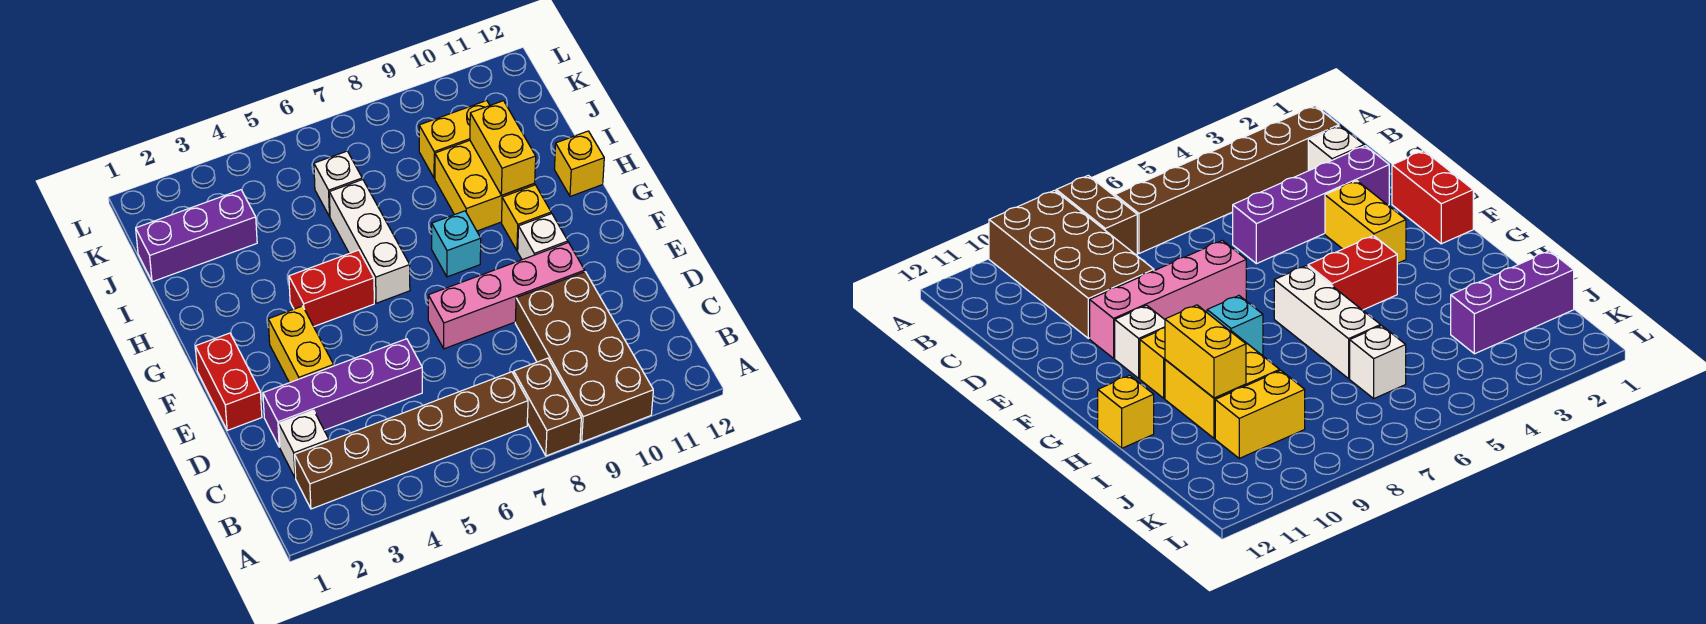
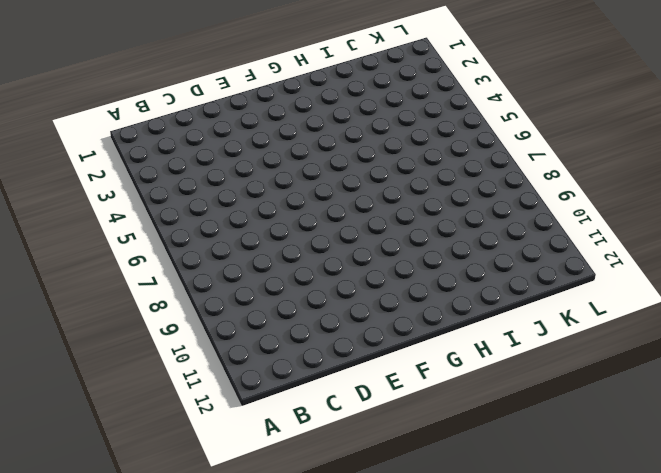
none -> brown 1x2 brick [514,358,581,456]
none -> brown 2x4 brick [515,272,653,442]
none -> brown 1x6 brick [295,372,528,509]

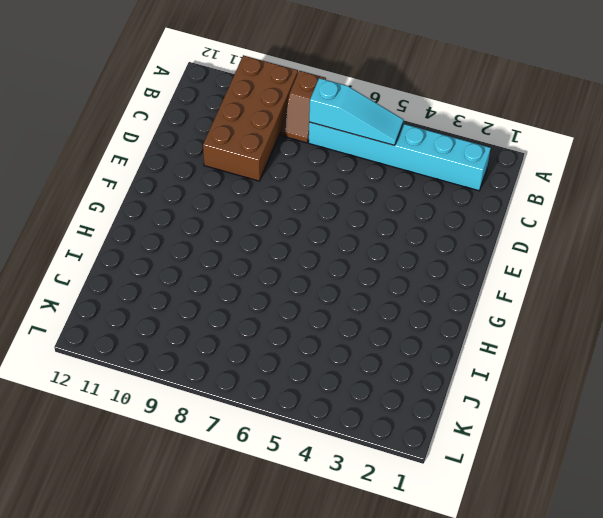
brown 1x2 slope [280,71,326,143] -> brown 1x2 brick [514,358,581,456]
cyan 1x6 brick [309,122,491,191] -> brown 1x6 brick [295,372,528,509]
cyan 1x3 slope [309,78,403,145] -> none
none -> white 1x1 brick [279,410,329,478]
none -> purple 1x4 brick [263,339,422,447]
none -> red 1x2 brick [195,333,262,430]

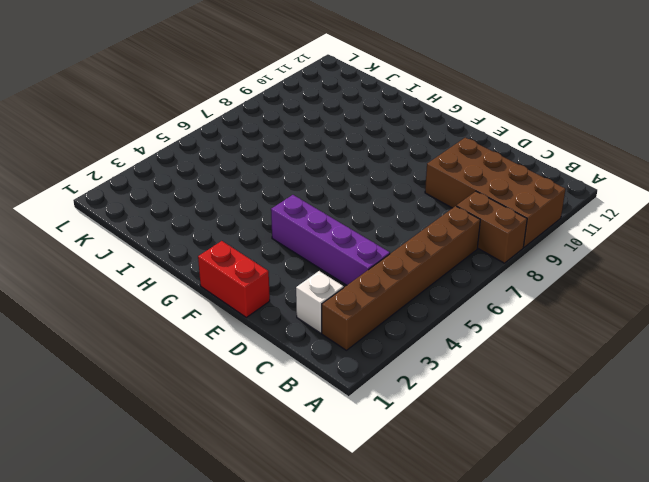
purple 1x4 brick [271,195,390,285] -> purple 1x4 brick turned to [263,339,422,447]
none -> yellow 1x2 brick [268,306,334,383]
none -> pink 1x4 brick [428,243,585,349]
none -> white 1x1 brick [518,214,568,260]

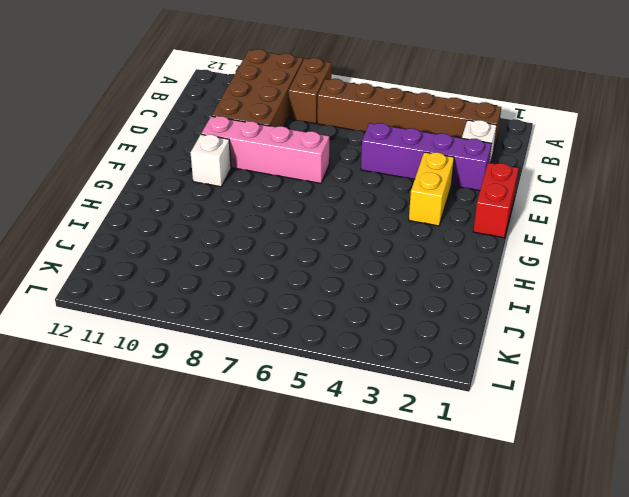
none -> red 1x2 brick [289,250,374,326]
none -> white 1x3 brick [329,179,410,303]
none -> cyan 1x1 brick [432,211,481,277]

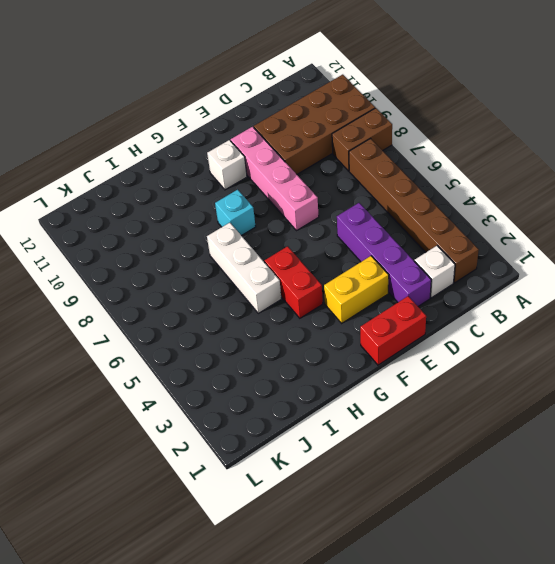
white 1x3 brick [207,223,281,313] -> white 1x3 brick turned to [329,179,410,303]
none -> yellow 1x1 brick [502,185,551,251]
none -> yellow 2x2 brick [435,140,535,231]
none -> yellow 1x1 brick [554,131,604,196]

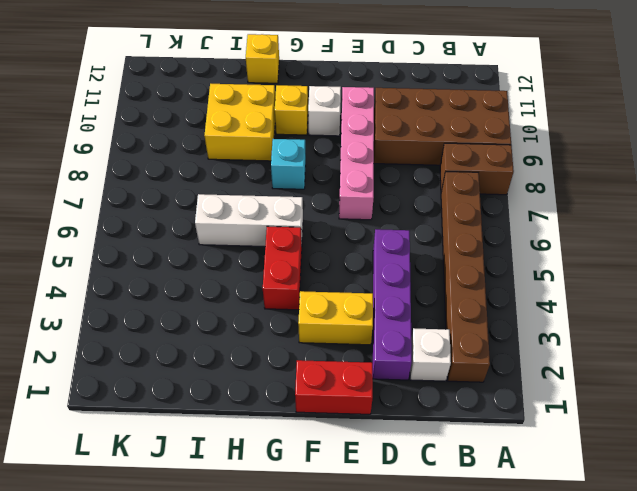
none -> purple 1x3 brick [136,190,257,282]
none -> white 1x1 brick [314,151,362,217]
none -> yellow 1x2 brick [419,101,490,178]

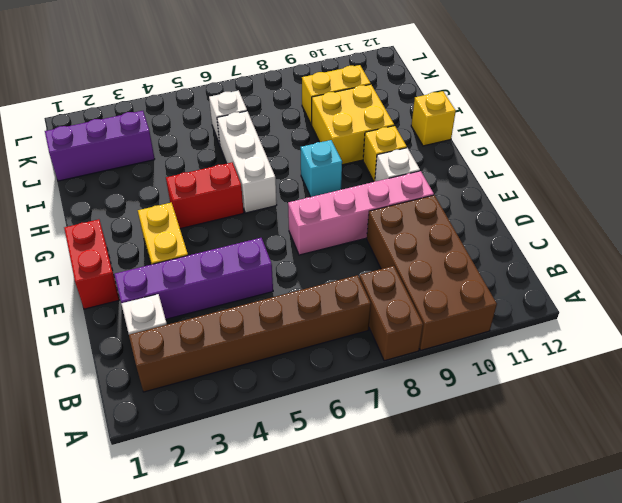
none -> yellow 1x2 brick [470,101,536,195]

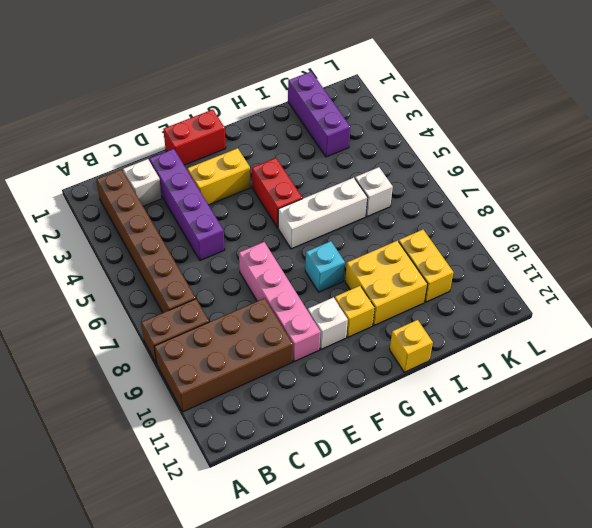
none -> yellow 1x2 brick [470,101,536,195]

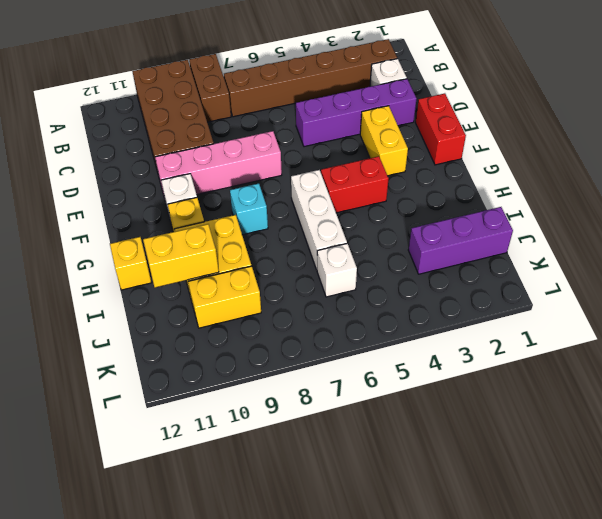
yellow 1x2 brick [143,224,219,287] -> yellow 1x2 brick turned to [470,101,536,195]

